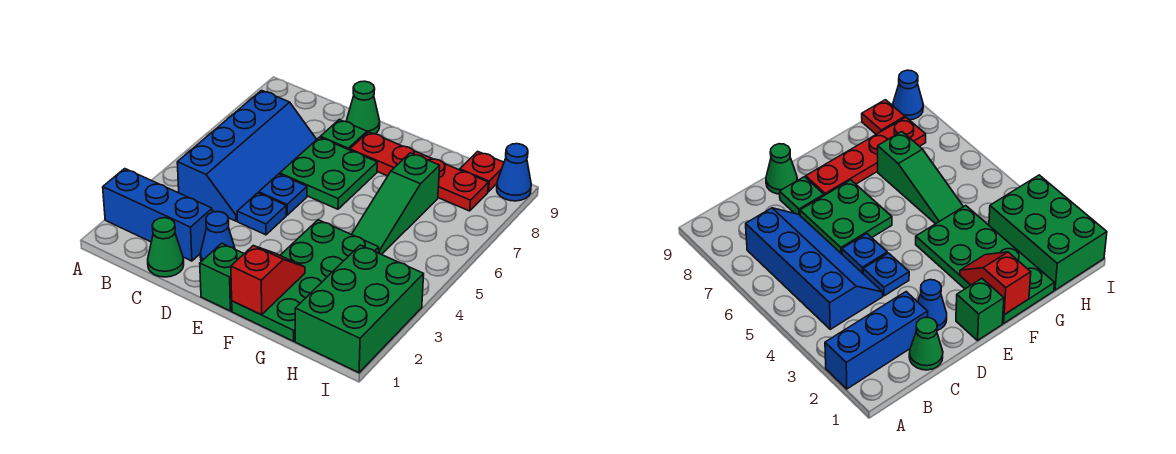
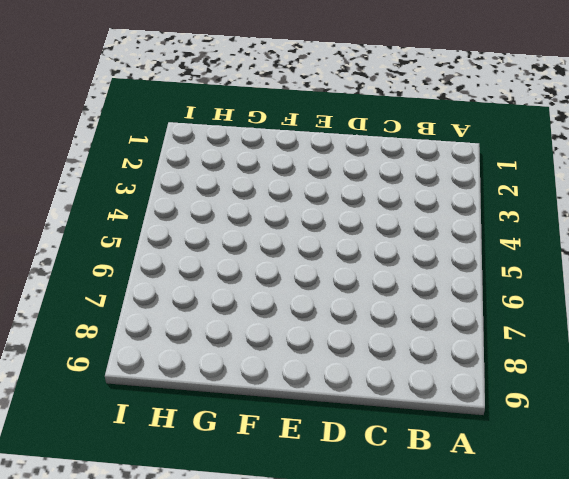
none -> blue 1x3 brick [103,169,212,261]
none -> blue 2x4 slope [177,90,317,221]
none -> green 1x1 cone [148,218,184,277]

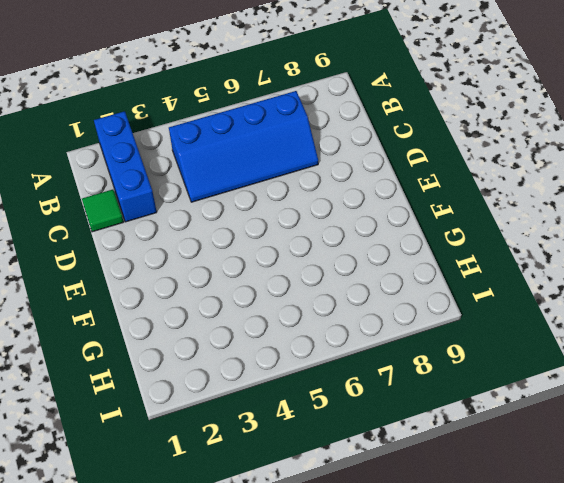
green 1x1 tile [82,190,123,232] -> green 1x1 cone [148,218,184,277]
none -> blue 1x1 cone [200,212,235,261]
none -> blue 1x1 plate [237,193,286,235]
none -> blue 1x1 plate [259,174,307,215]

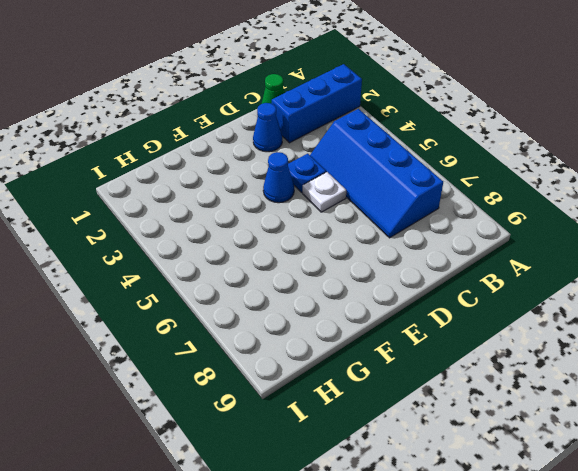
white 1x1 plate [303,172,346,212] -> blue 1x1 plate [259,174,307,215]
blue 1x1 cone [263,152,294,203] -> blue 1x1 cone moved to [497,144,531,201]
none -> green 2x2 plate [280,137,377,209]
none -> green 1x1 plate [320,120,367,150]
none -> green 1x1 cone [346,81,380,134]

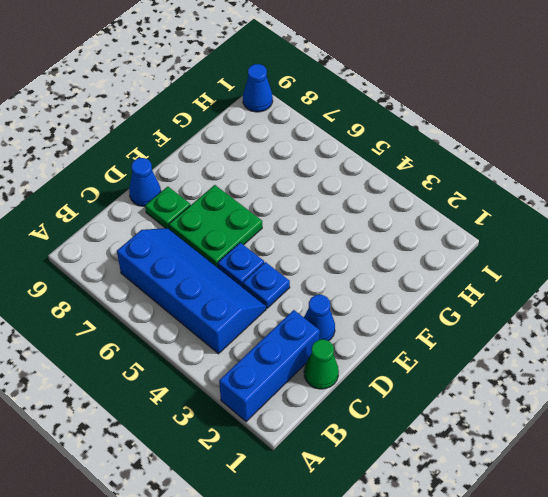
blue 1x1 cone [129,158,161,206] -> green 1x1 cone [346,81,380,134]
none -> green 1x1 brick [200,243,244,311]
none -> red 1x4 plate [350,132,488,211]
none -> green 2x4 plate [232,220,379,341]

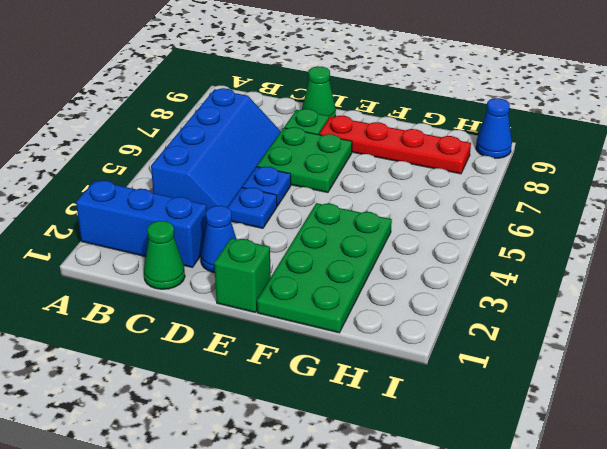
none -> green 1x3 slope [352,153,440,255]
none -> green 2x3 brick [295,245,424,373]
none -> red 1x1 plate [460,151,504,192]

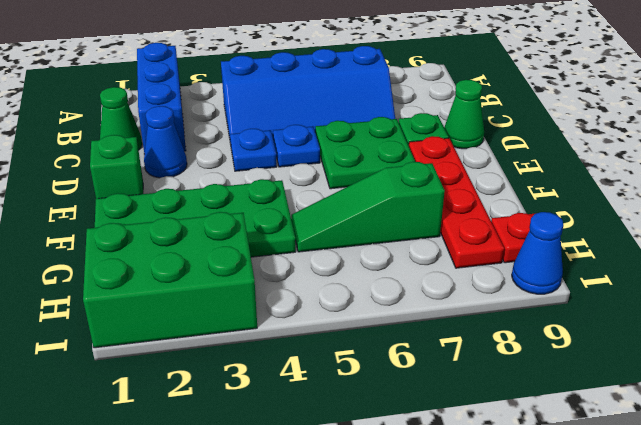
none -> red 1x2 slope [231,246,305,315]

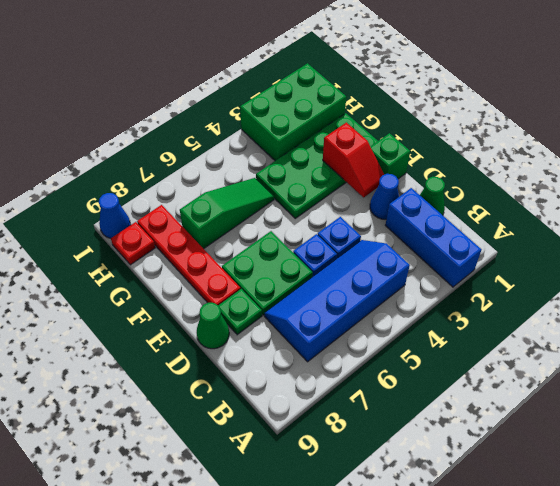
red 1x2 slope [323,122,384,197] -> red 1x2 slope turned to [231,246,305,315]

